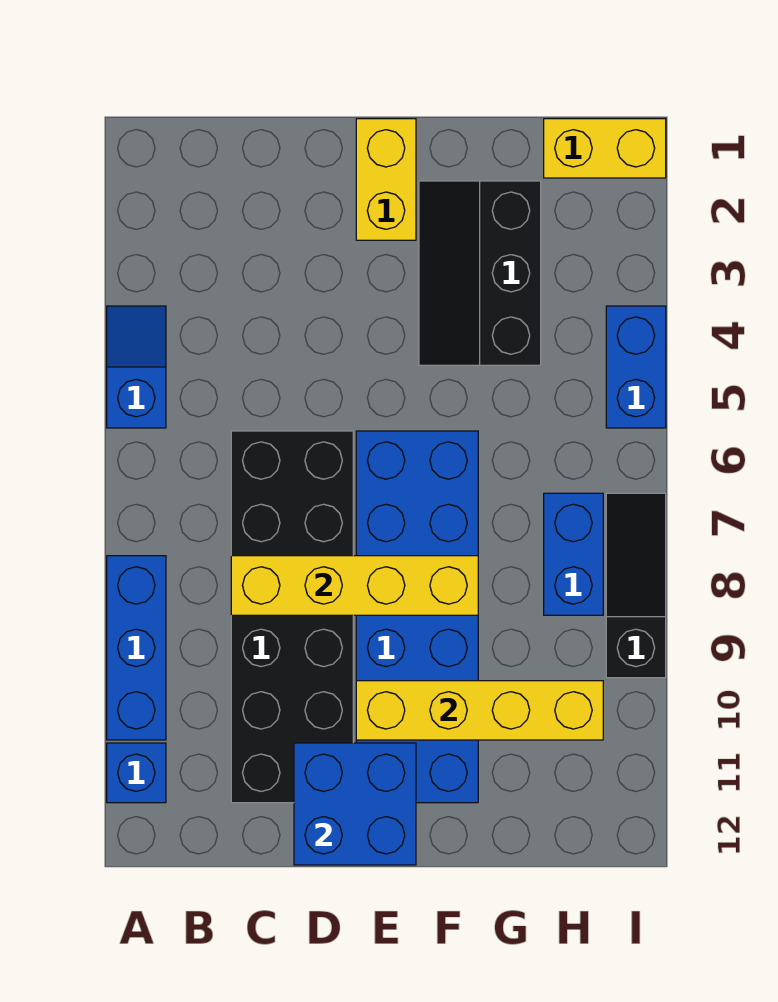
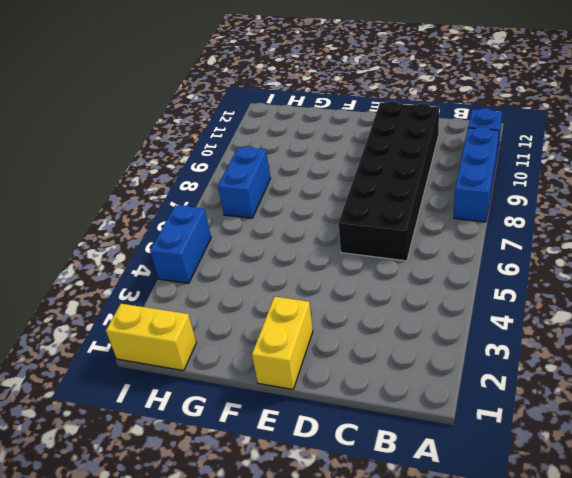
none -> blue 1x2 slope [107,306,166,428]
none -> blue 2x6 brick [356,431,478,803]
none -> black 2x3 slope [419,181,541,365]

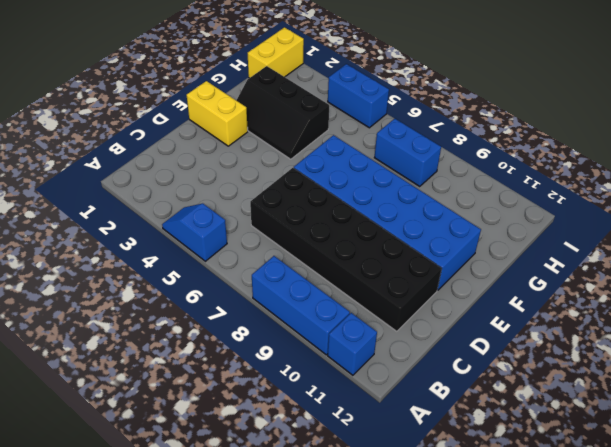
none -> black 1x3 slope [606,493,666,678]
none -> yellow 1x4 brick [231,556,478,615]
none -> blue 2x2 brick [294,743,416,865]

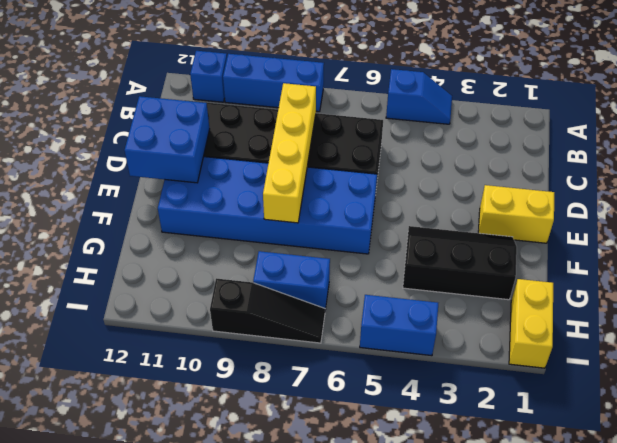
none -> yellow 1x4 brick [356,681,603,740]

